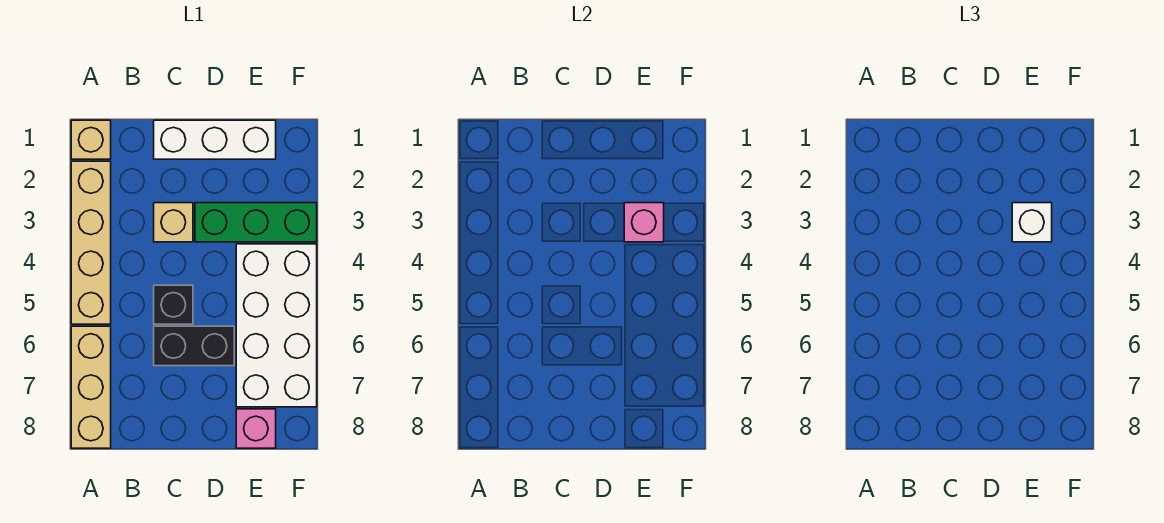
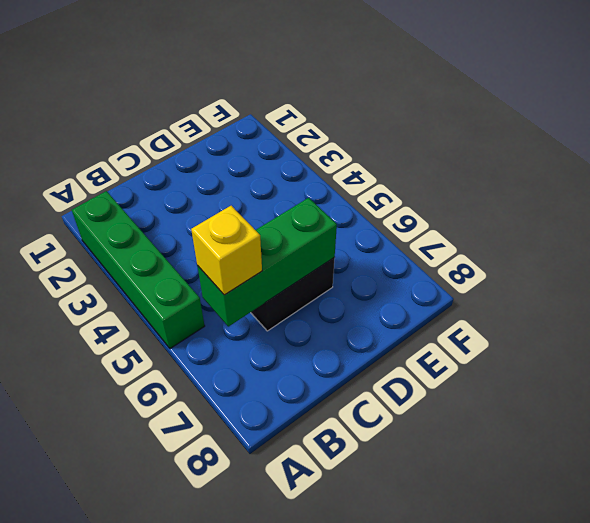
green 1x4 brick [72,191,205,349] -> tan 1x4 brick [71,161,111,324]
green 1x3 brick [197,198,337,326] -> green 1x3 brick moved to [195,203,317,242]
yellow 1x1 brick [191,206,262,295] -> none
none -> tan 1x1 brick [71,120,111,159]
none -> tan 1x3 brick [71,326,111,448]
none -> white 1x3 brick [154,120,276,159]

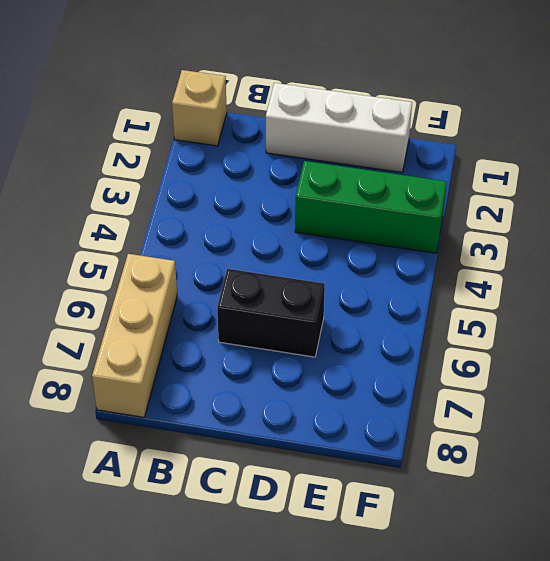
none -> tan 1x4 brick [71,161,111,324]
none -> tan 1x1 brick [154,203,193,242]
none -> black 1x1 brick [154,285,193,324]

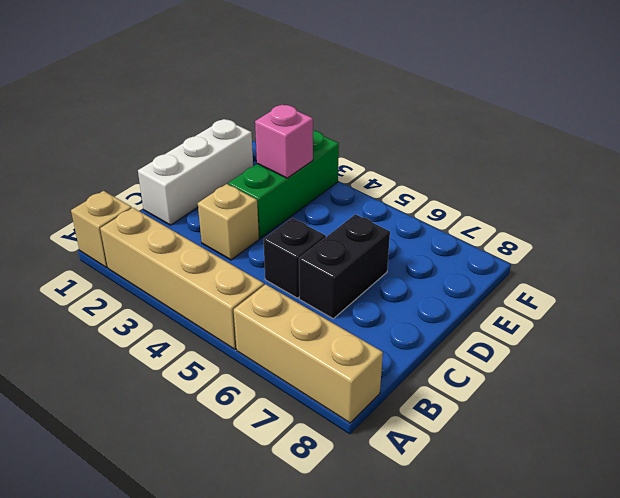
none -> white 2x4 brick [236,244,317,407]
none -> pink 1x1 brick [236,409,276,448]
none -> white 1x1 brick [1012,203,1052,242]

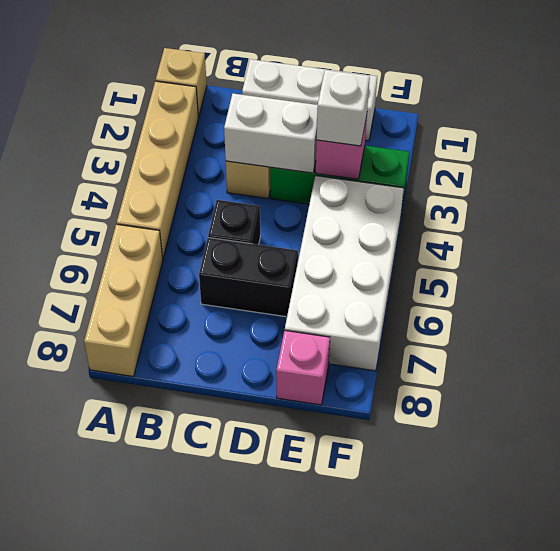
white 1x2 brick [224,94,318,173] -> none

